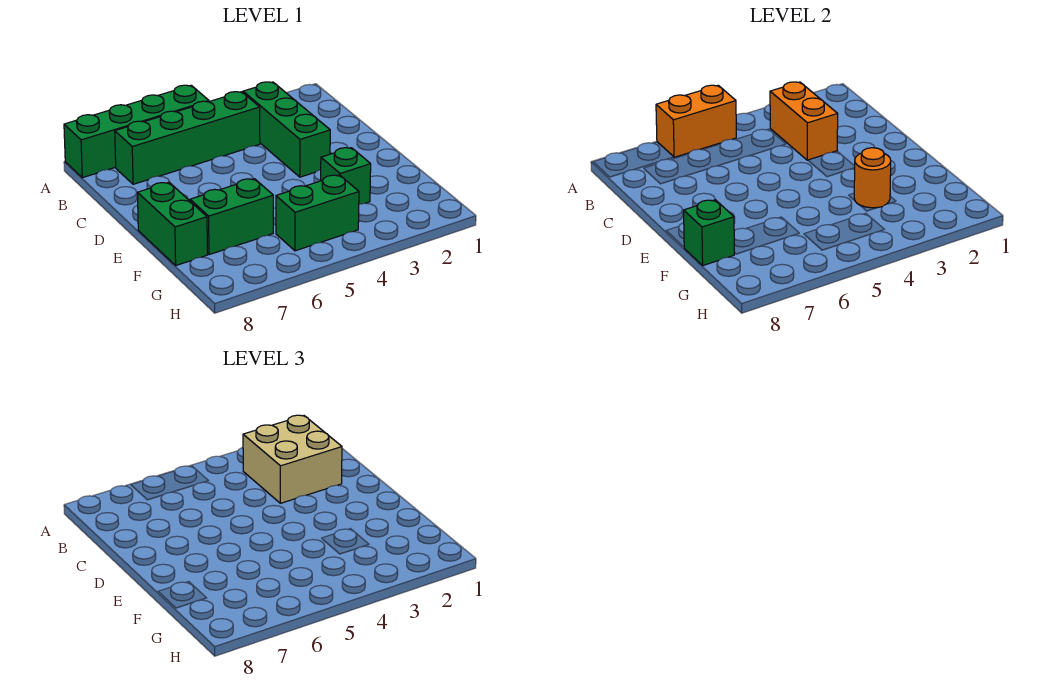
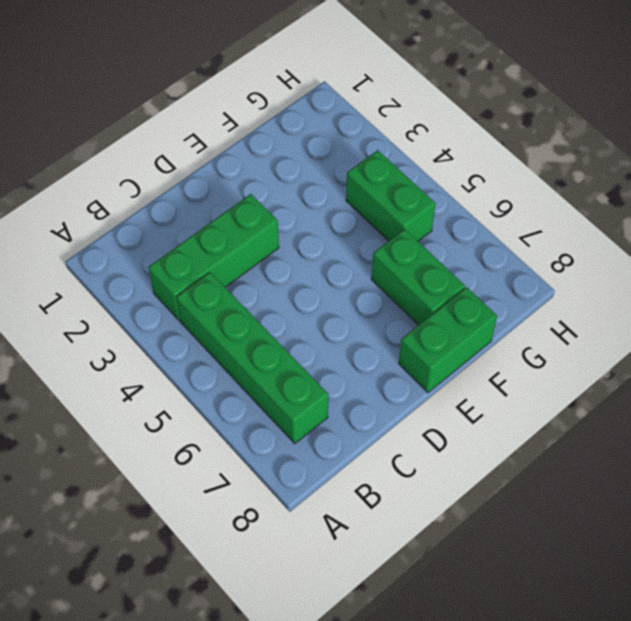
none -> green 1x4 brick [64,85,209,178]
none -> green 1x1 brick [321,148,371,204]
none -> orange 1x2 brick [656,85,736,157]

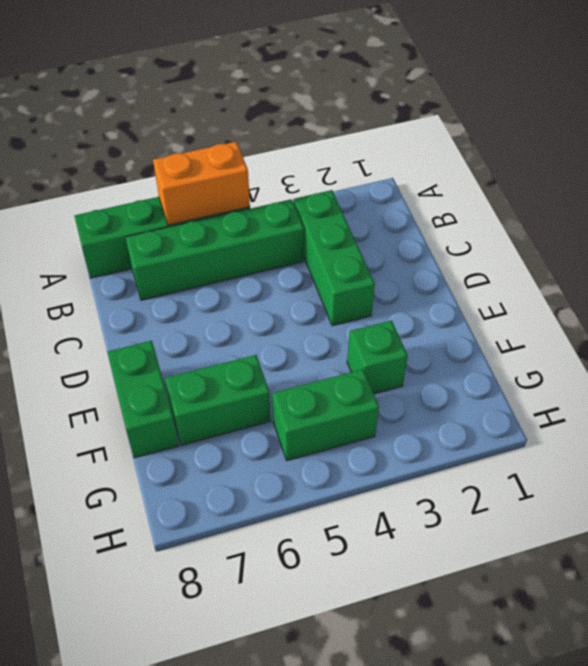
none -> orange 1x2 brick [770,82,838,160]
none -> orange 1x1 round brick [854,148,891,208]
none -> green 1x1 brick [684,200,734,265]

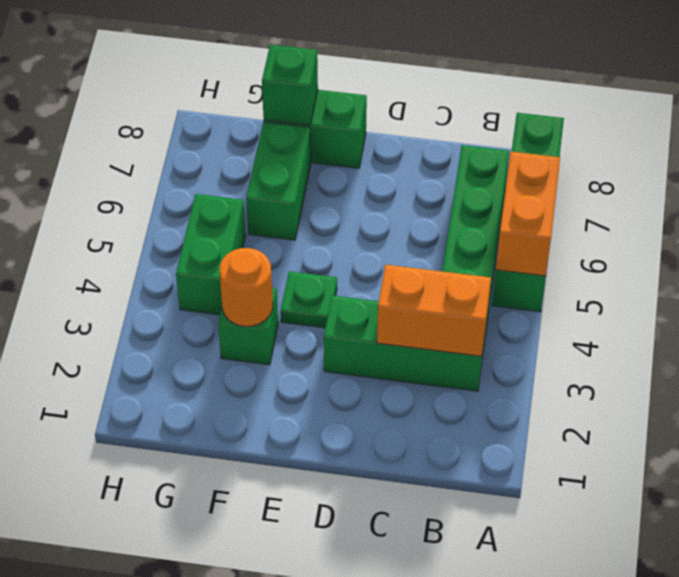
green 1x1 plate [281,271,337,328] -> none
none -> tan 2x2 brick [243,415,342,503]

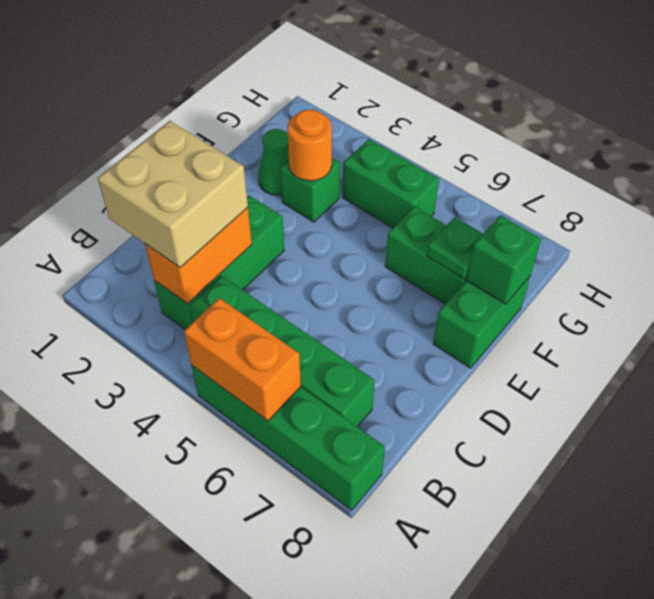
green 1x1 cone [258,129,289,195] -> none
green 1x1 plate [427,217,483,279] -> none

